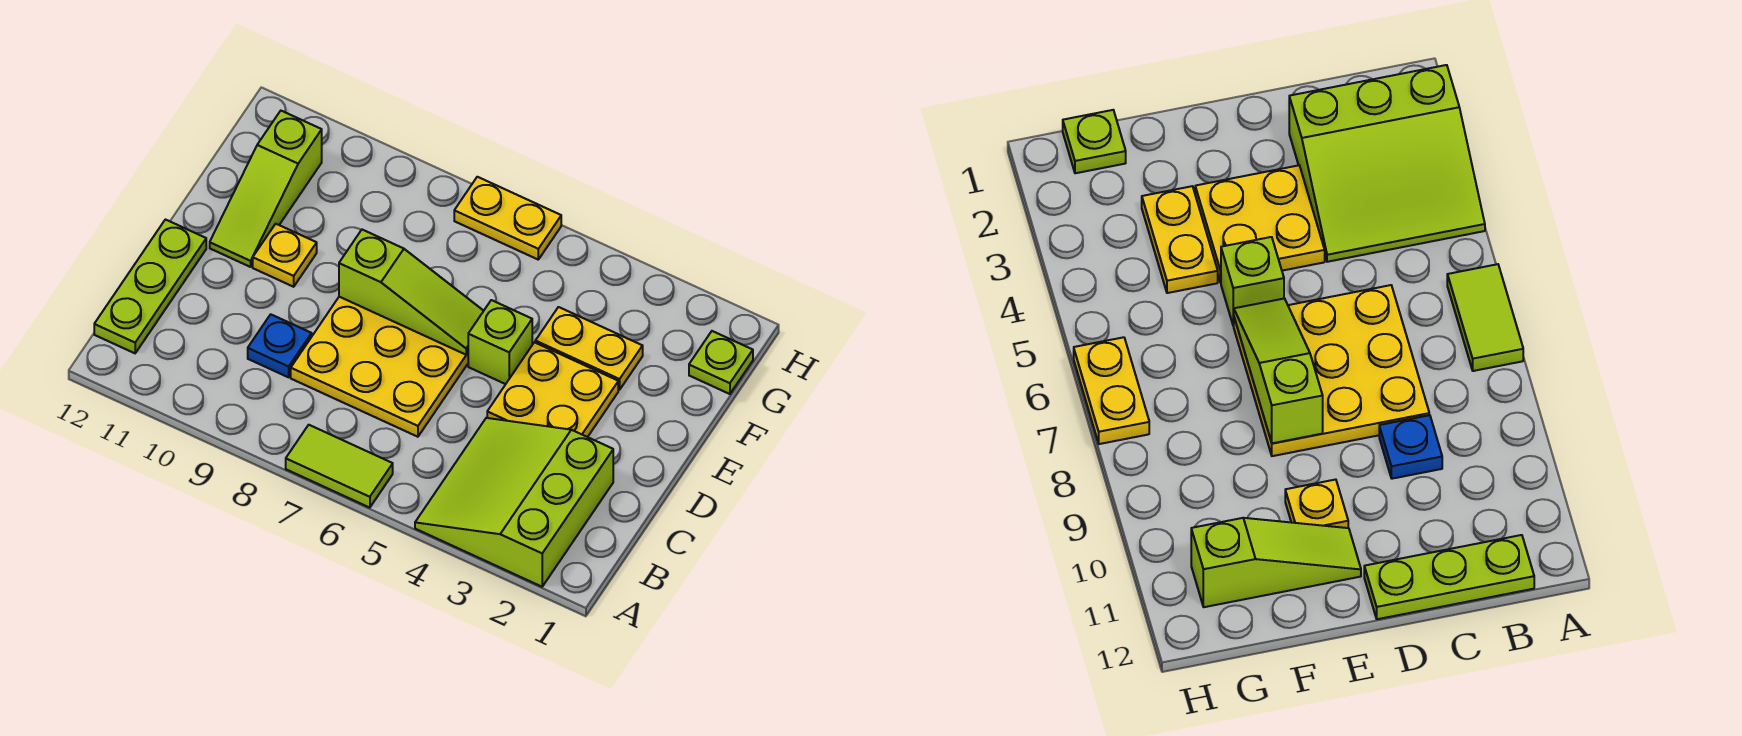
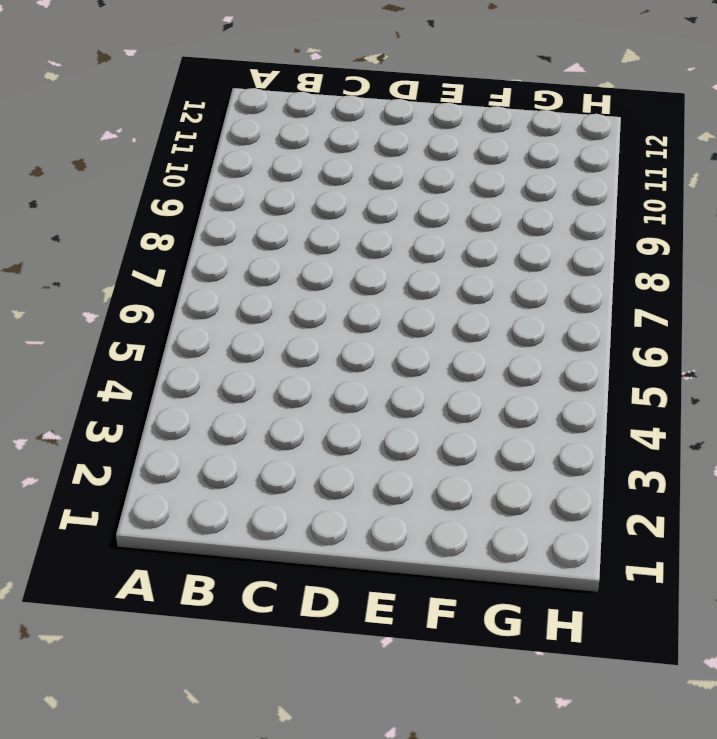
none -> lime 3x3 slope [415,418,613,587]
none -> lime 1x2 tile [286,425,393,508]
none -> lime 1x3 plate [94,220,206,353]

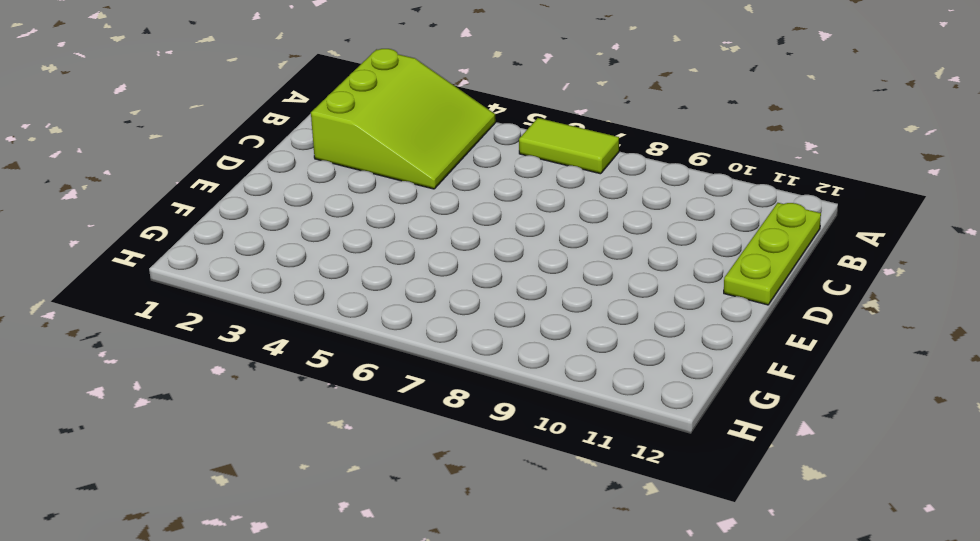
none -> yellow 3x3 plate [291,297,468,437]
none -> blue 1x1 plate [248,314,312,377]
none -> yellow 2x2 plate [487,342,618,437]

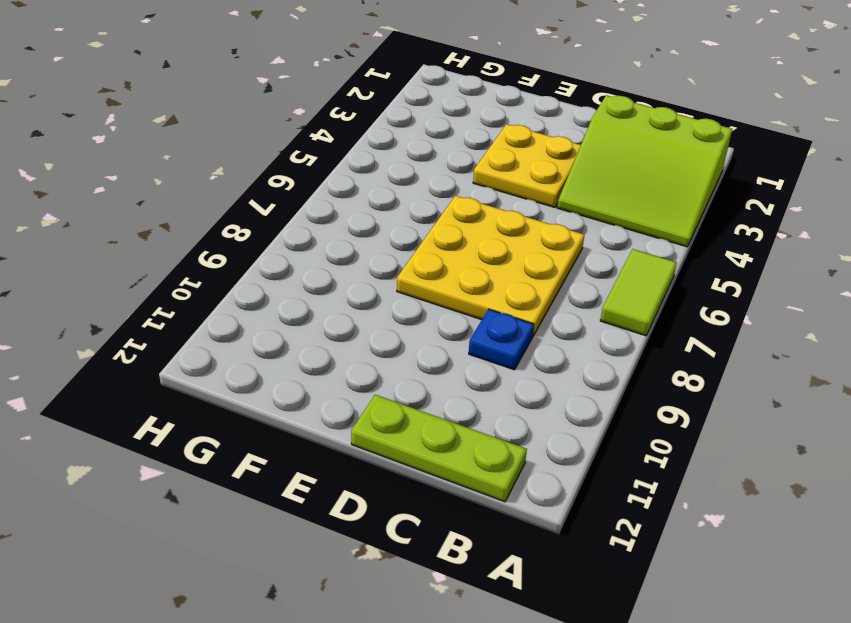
none -> lime 1x1 brick [468,300,532,384]
none -> yellow 1x1 plate [253,224,317,287]
none -> lime 1x3 slope [210,111,322,267]

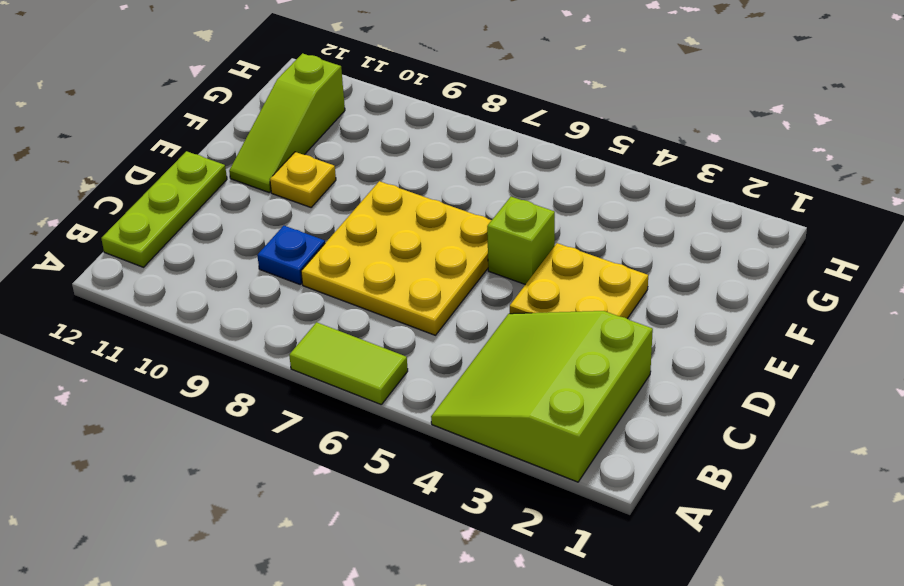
none -> yellow 1x2 plate [535,307,643,390]
none -> lime 1x1 plate [689,331,753,394]
none -> yellow 1x2 plate [454,177,561,259]

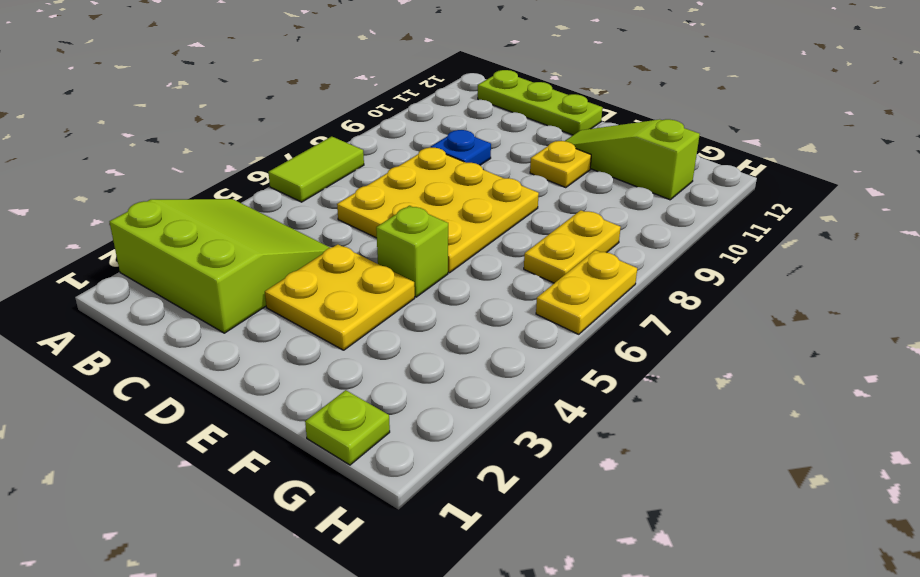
yellow 1x2 plate [524,210,621,283] -> yellow 1x2 plate moved to [535,307,643,390]
none -> lime 1x3 slope [339,230,483,355]

